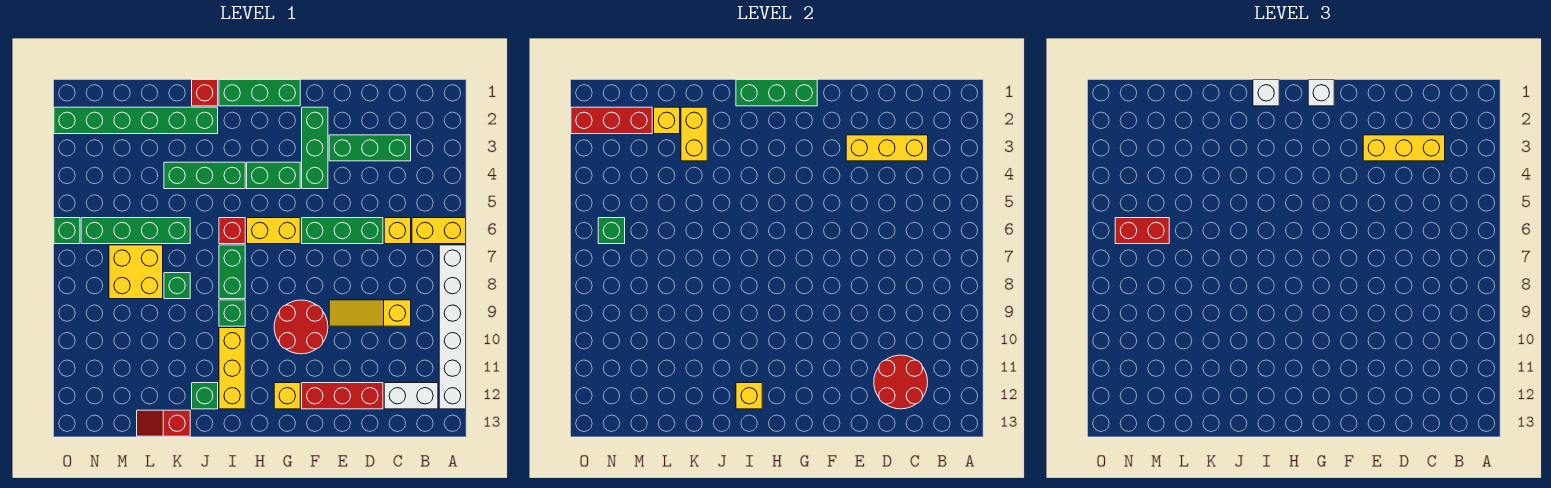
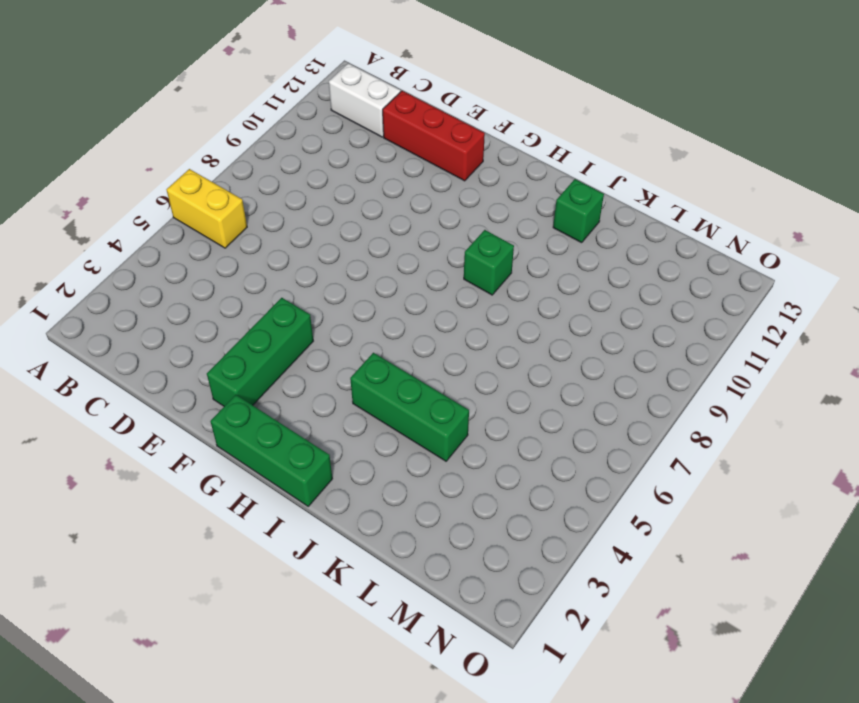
none -> white 1x6 brick [439,245,466,409]
none -> green 1x3 brick [329,135,411,161]
none -> yellow 1x1 brick [384,218,411,244]
none -> yellow 1x3 slope [329,300,411,326]

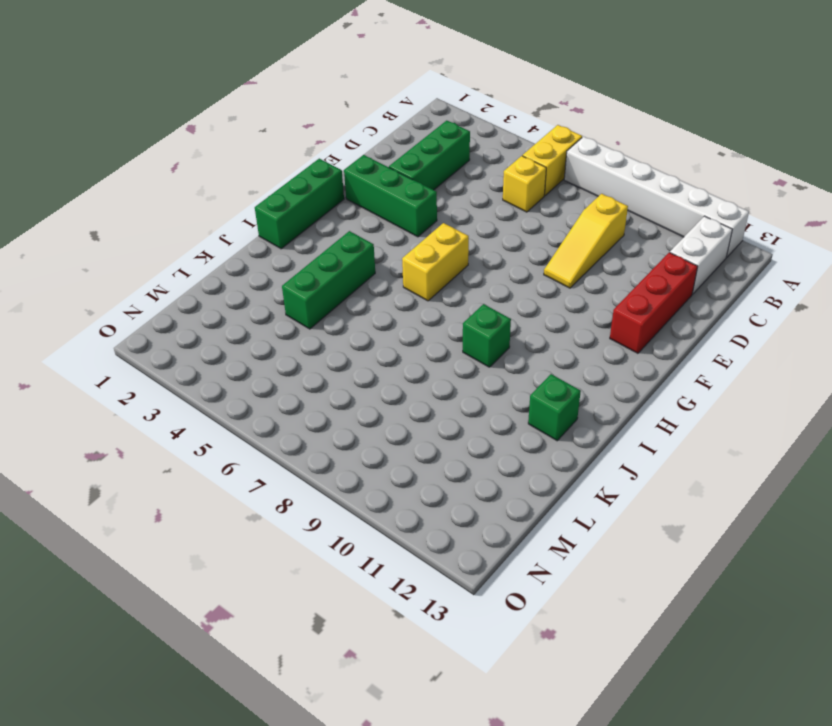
none -> green 1x3 brick [302,218,383,244]
none -> red 2x2 round brick [274,300,328,354]
none -> green 1x2 brick [247,162,300,189]
none -> yellow 1x1 brick [274,383,300,409]

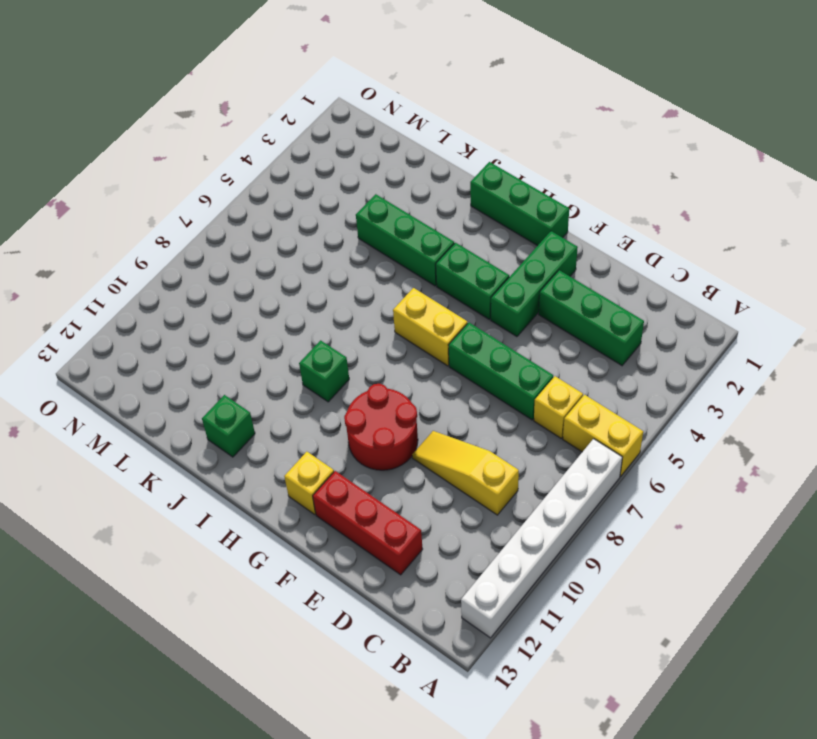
none -> white 1x2 brick [384,383,438,409]
none -> red 1x1 brick [219,218,245,244]
none -> green 1x2 brick [219,245,245,299]
none -> yellow 1x3 brick [219,328,245,409]

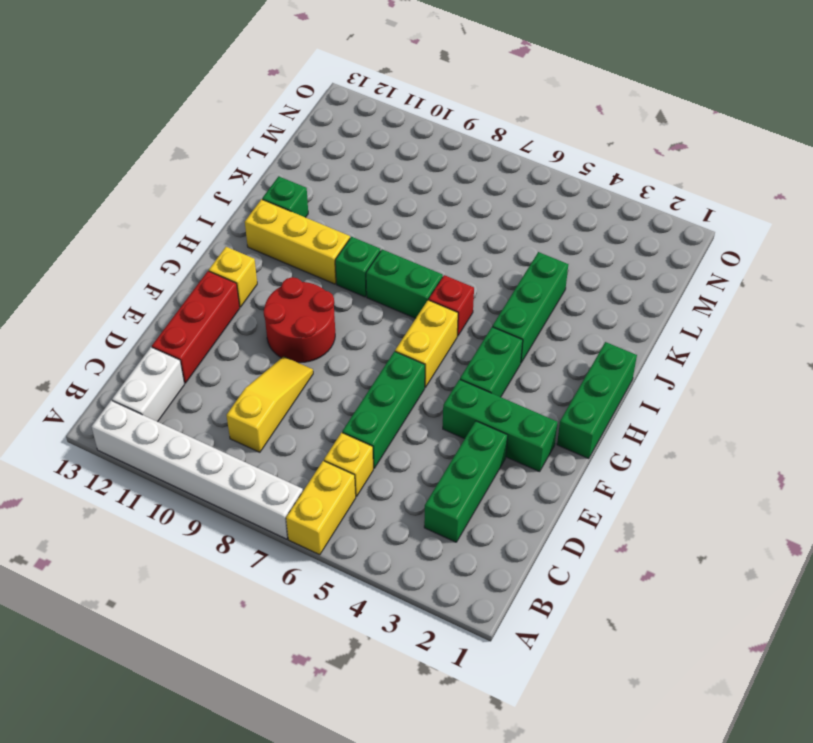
none -> red 1x1 brick [192,80,218,106]
none -> green 1x6 brick [54,107,218,134]
none -> green 1x4 brick [81,218,190,244]
none -> green 1x1 brick [164,273,190,299]

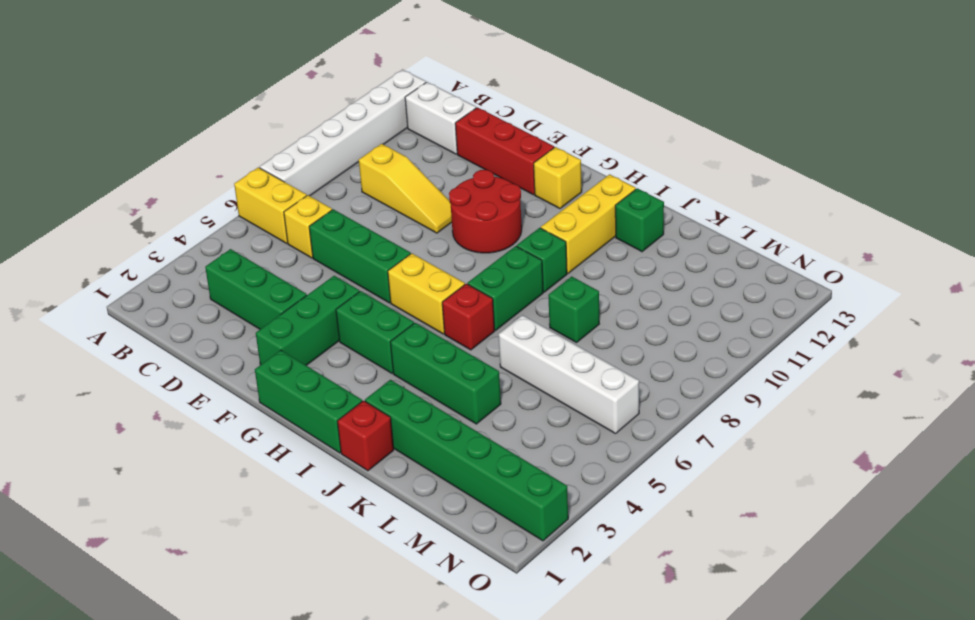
white 1x4 brick [498,315,639,434] -> green 1x4 brick [81,218,190,244]
none -> red 1x2 slope [137,410,190,436]
none -> yellow 2x2 brick [109,245,163,299]
none -> green 1x1 brick [54,218,80,244]
none -> yellow 1x3 brick [846,135,928,161]

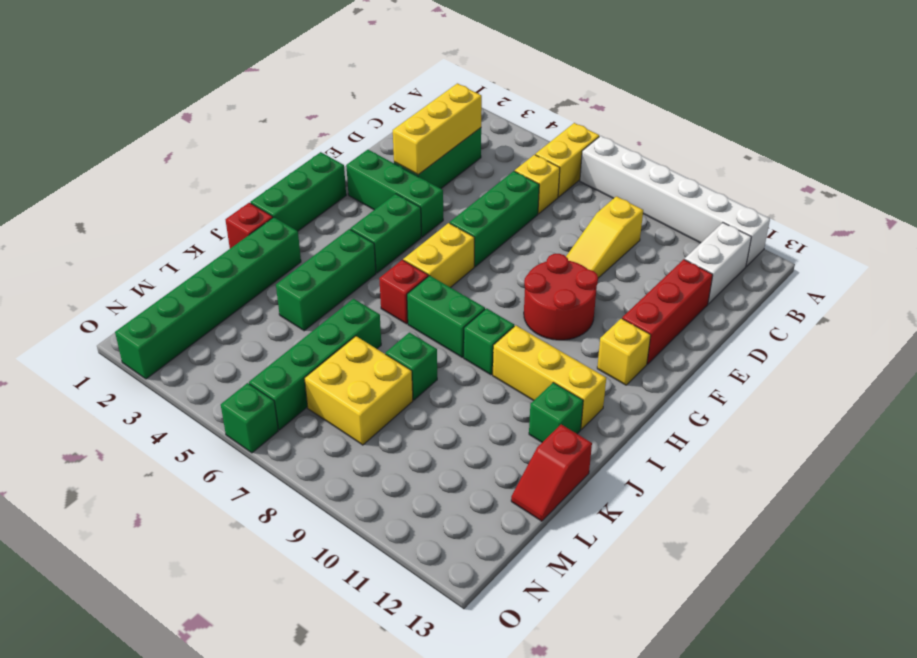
none -> red 2x2 round brick [874,355,928,409]
none -> green 1x3 brick [736,80,817,106]
none -> yellow 1x1 brick [736,383,762,409]
none -> yellow 1x2 brick [681,107,707,161]

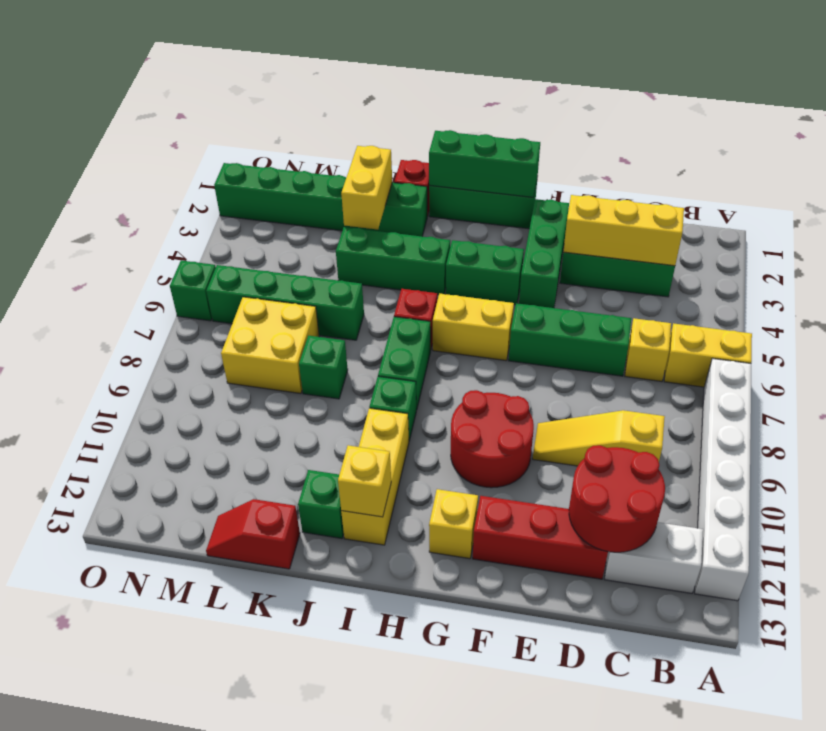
none -> yellow 1x1 brick [654,107,680,134]
none -> red 1x3 brick [571,107,652,134]
none -> green 1x1 brick [598,218,625,244]
none -> yellow 1x3 brick [1363,135,1445,161]

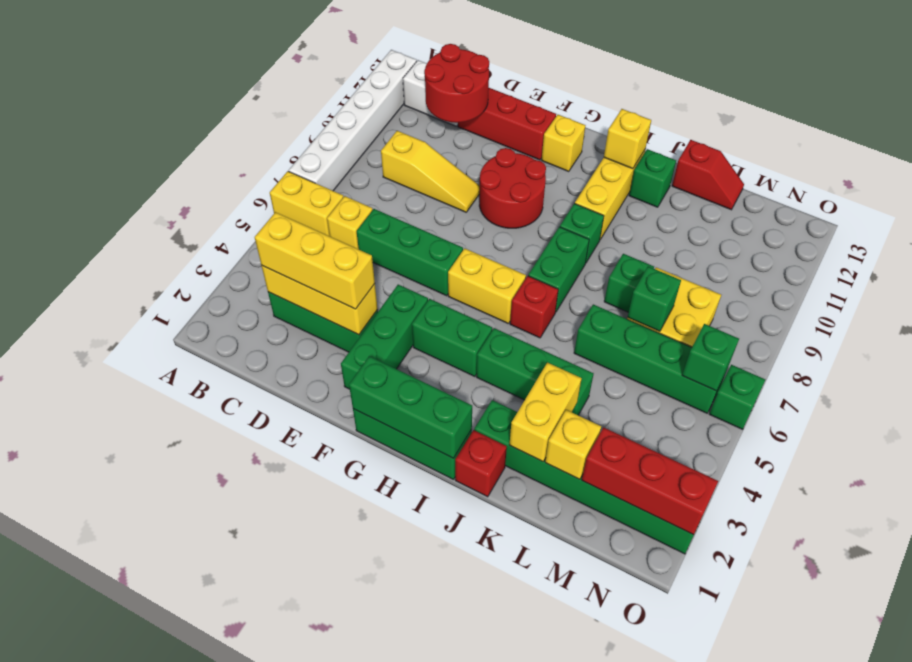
green 1x1 brick [627,266,681,331] -> none
none -> white 1x1 brick [1308,80,1334,106]
none -> white 1x1 brick [1253,80,1279,106]
none -> red 1x2 brick [1115,218,1169,244]

